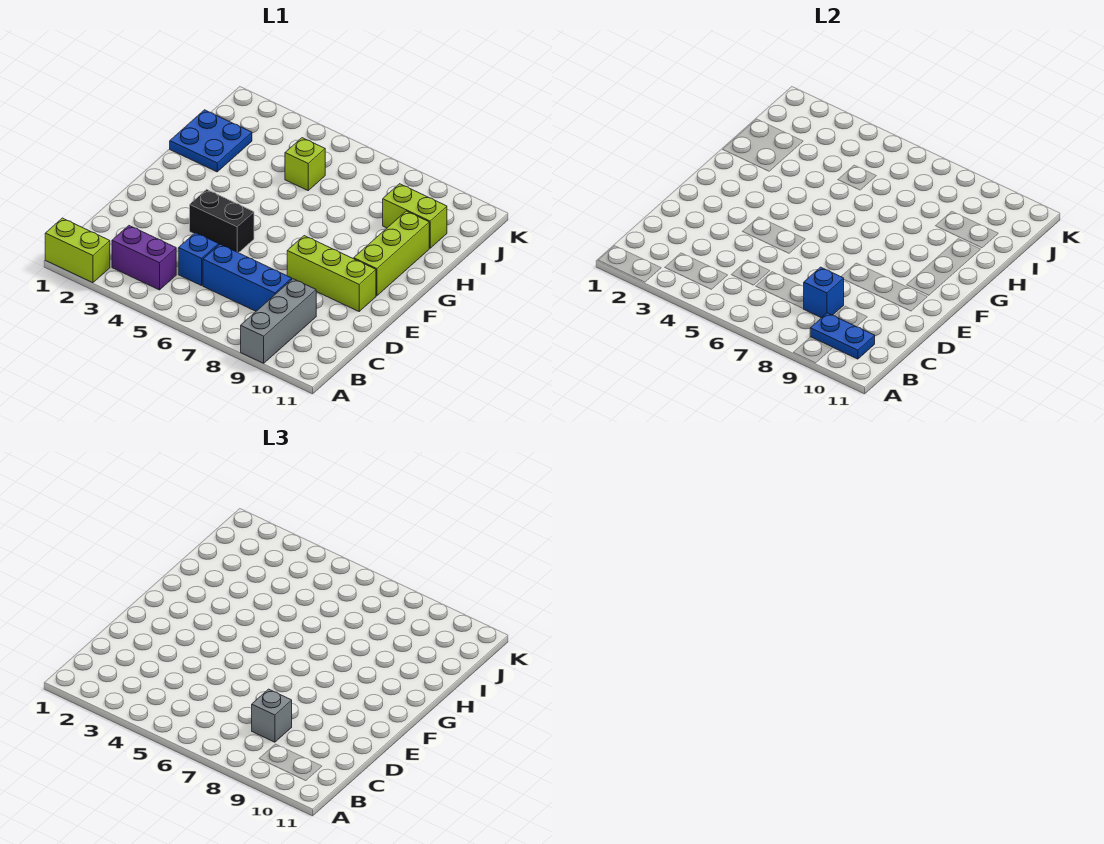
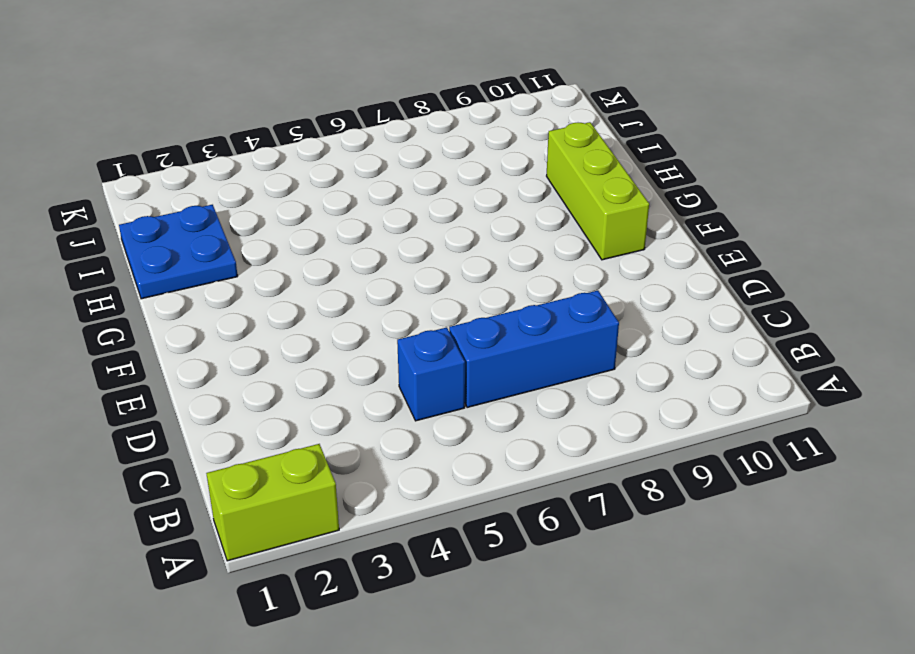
none -> grey 1x3 brick [241,279,316,363]
none -> purple 1x2 brick [112,226,176,290]
none -> black 1x2 brick [190,189,254,253]

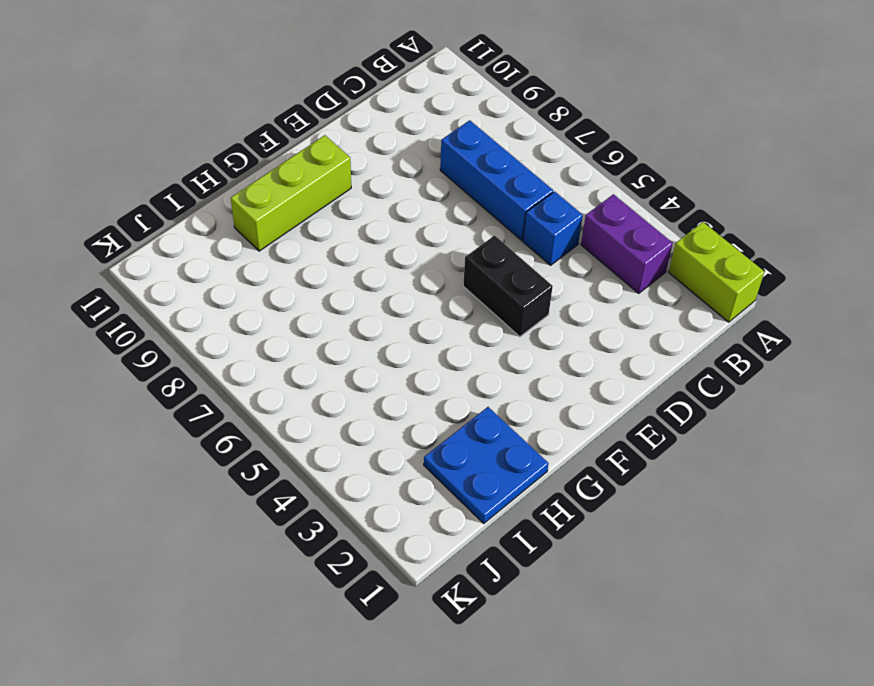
none -> grey 1x3 brick [241,279,316,363]
none -> lime 1x3 brick [287,236,376,311]
none -> lime 1x1 brick [285,138,325,190]

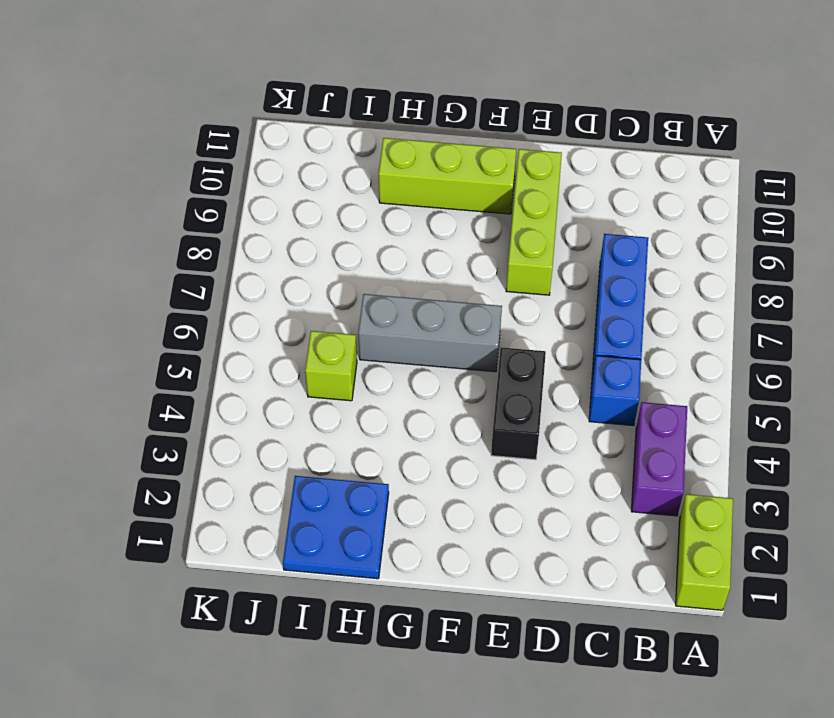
grey 1x3 brick [358,294,502,372] -> grey 1x3 brick moved to [241,279,316,363]
none -> lime 1x2 brick [383,184,447,248]
none -> blue 1x2 plate [810,313,875,359]
none -> blue 1x1 brick [804,267,844,318]

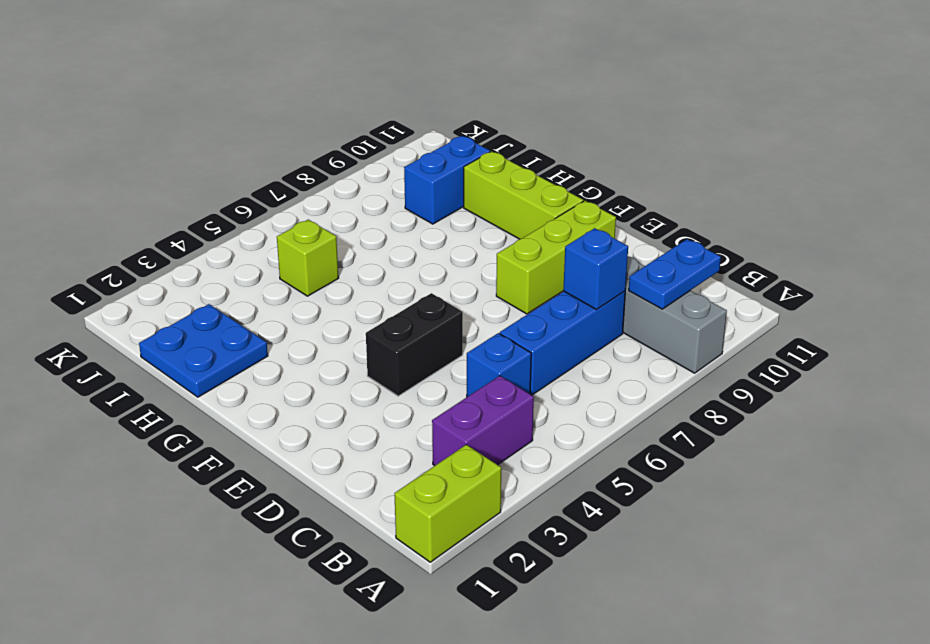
blue 1x2 brick [404,136,490,224] -> lime 1x2 brick [383,184,447,248]
none -> grey 1x1 brick [252,689,292,742]

